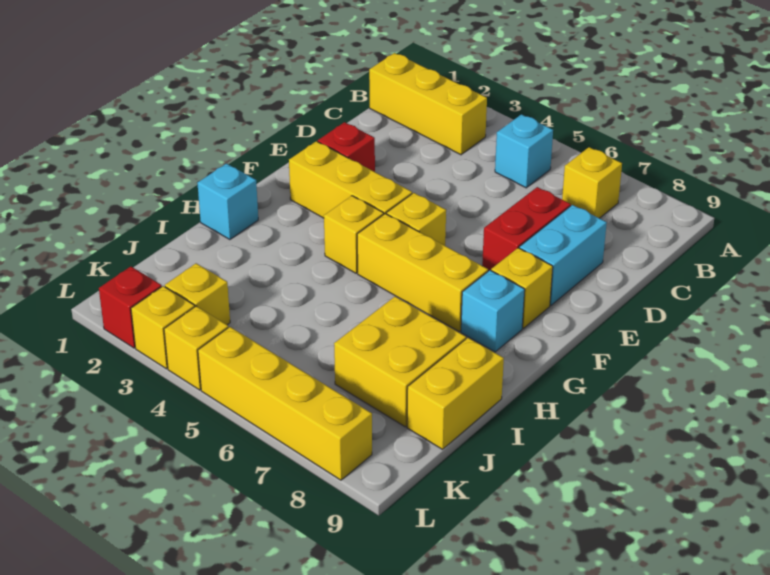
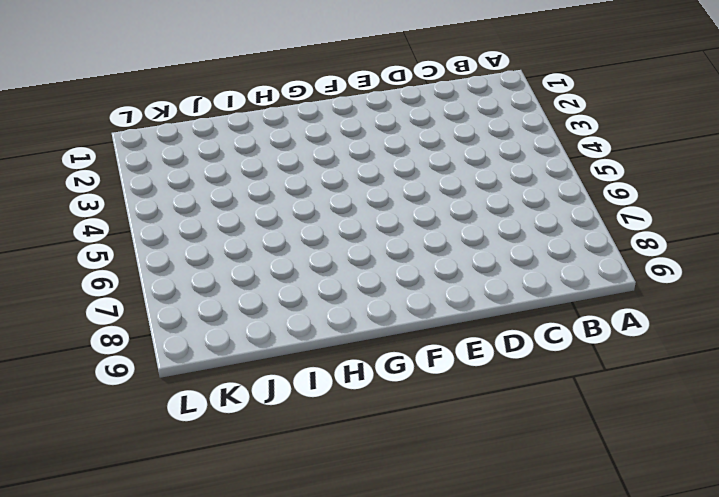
none -> yellow 1x3 brick [369,53,487,155]
none -> cyan 1x1 brick [495,114,553,188]
none -> yellow 1x1 brick [562,147,622,218]

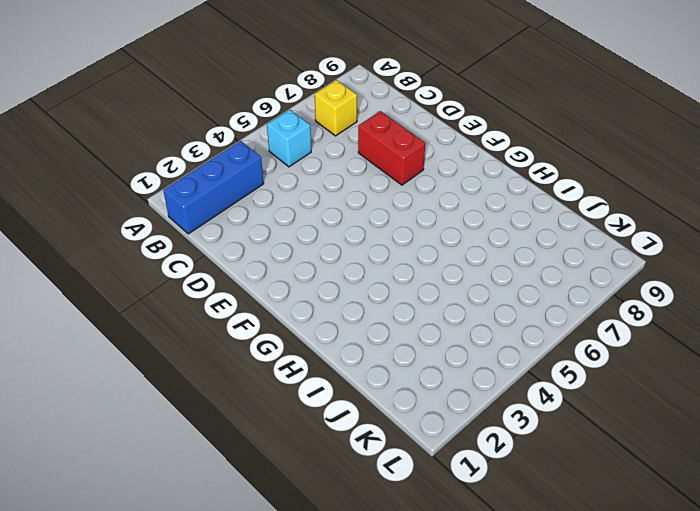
blue 1x3 brick [163,141,264,234] -> yellow 1x3 brick [369,53,487,155]
none -> cyan 1x2 brick [519,205,607,305]
none -> red 1x1 brick [318,122,375,172]
none -> yellow 1x3 brick [289,141,412,218]

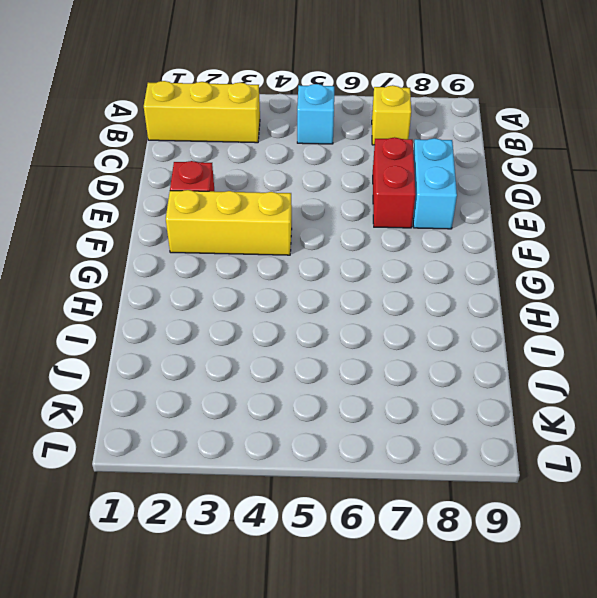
none -> yellow 1x1 brick [387,193,446,246]
none -> yellow 1x1 brick [491,248,553,328]
none -> yellow 1x1 brick [324,196,384,273]

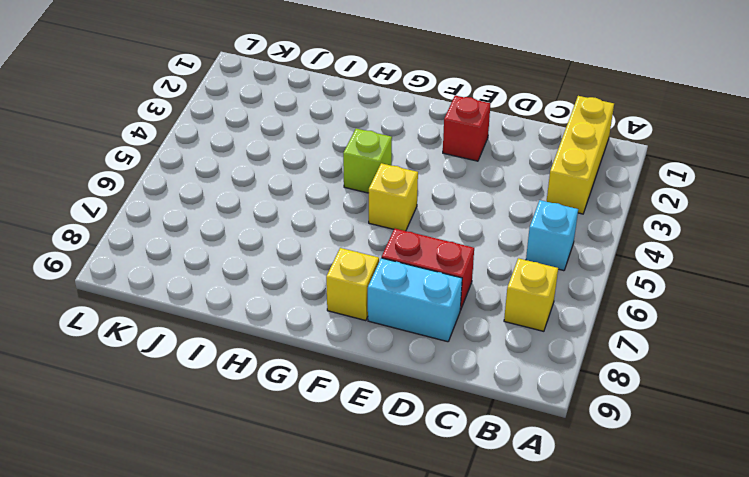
lime 1x1 brick [343,129,392,193] -> yellow 1x1 brick [324,196,384,273]
none -> yellow 1x3 brick [289,141,412,218]
none -> yellow 1x3 brick [357,214,488,332]
none -> cyan 1x1 brick [461,270,525,352]

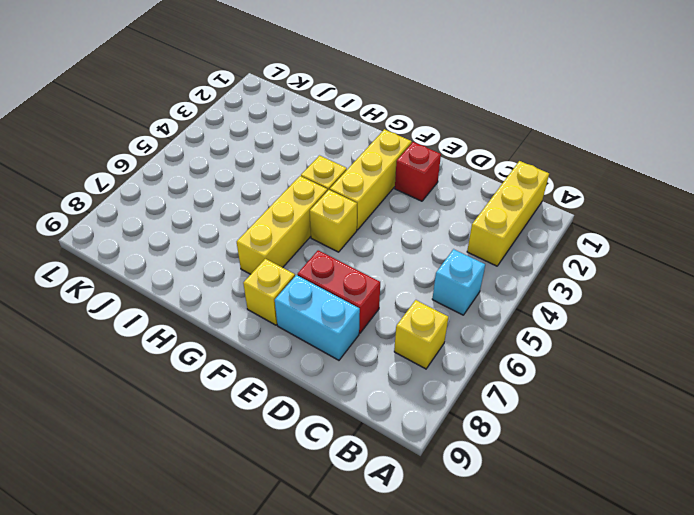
none -> cyan 1x1 brick [461,270,525,352]
none -> cyan 1x1 brick [197,164,258,240]
none -> yellow 2x2 brick [334,296,466,427]

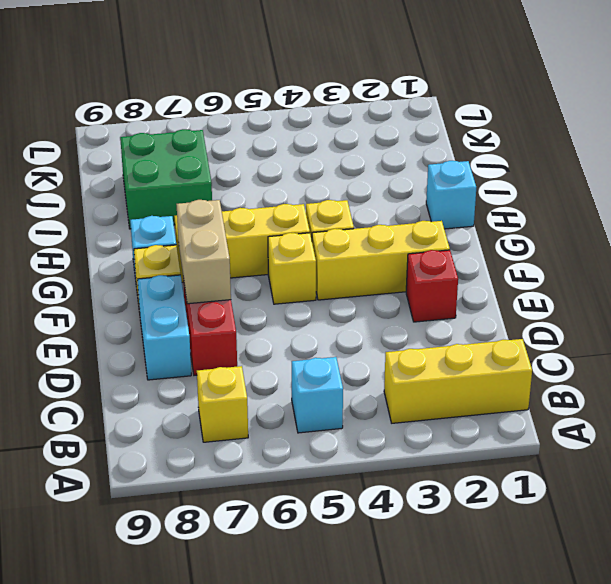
tan 1x2 brick [177,200,231,304] -> none
green 2x2 brick [120,129,212,229] -> yellow 2x2 brick [334,296,466,427]
none -> yellow 1x2 brick [407,338,504,449]
none -> yellow 1x1 brick [165,263,230,325]
none -> red 1x1 brick [99,267,162,348]

